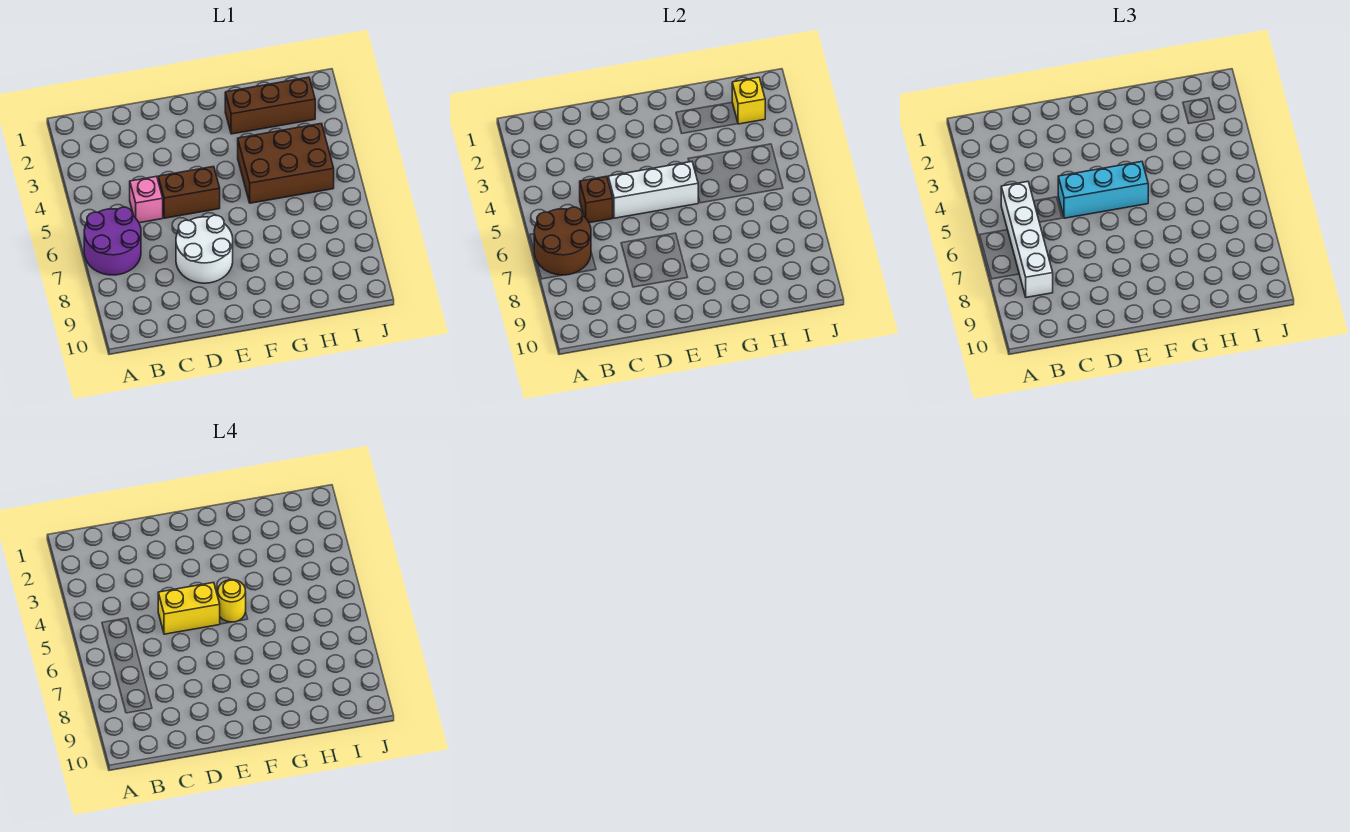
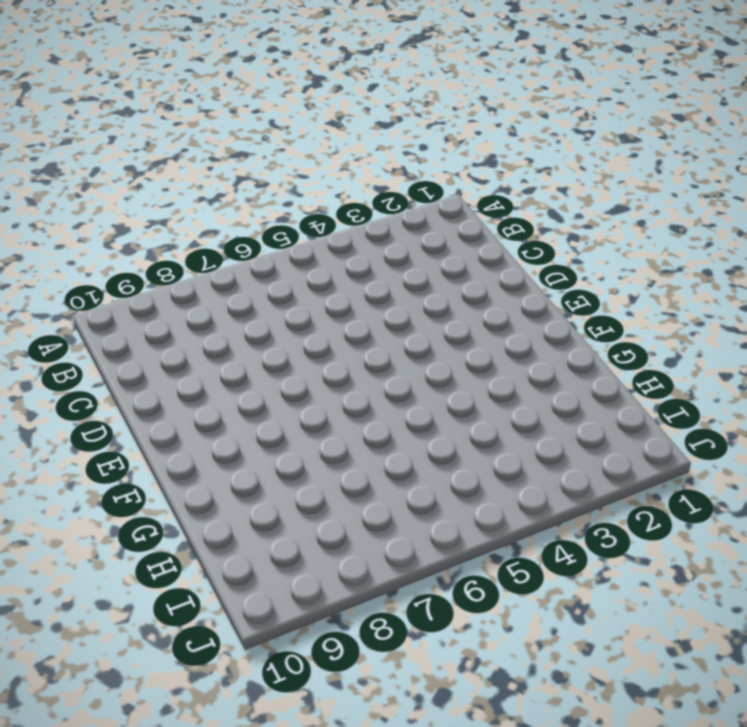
none -> purple 2x2 round brick [84,207,141,275]
none -> pink 1x1 brick [130,176,163,223]
none -> brown 1x2 brick [158,166,220,218]

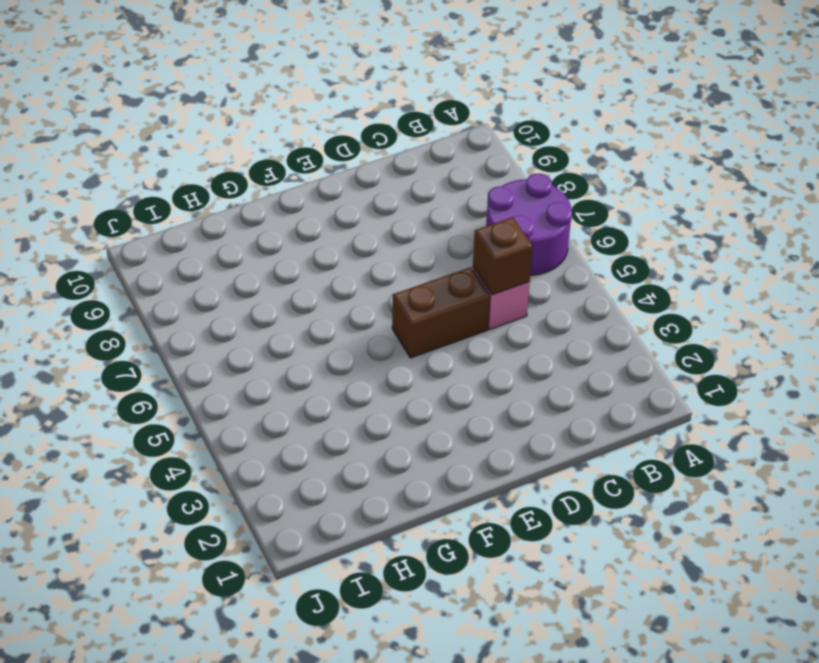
none -> white 2x2 round brick [176,215,233,283]
none -> brown 1x3 brick [225,77,315,134]
none -> brown 2x3 brick [238,124,334,203]

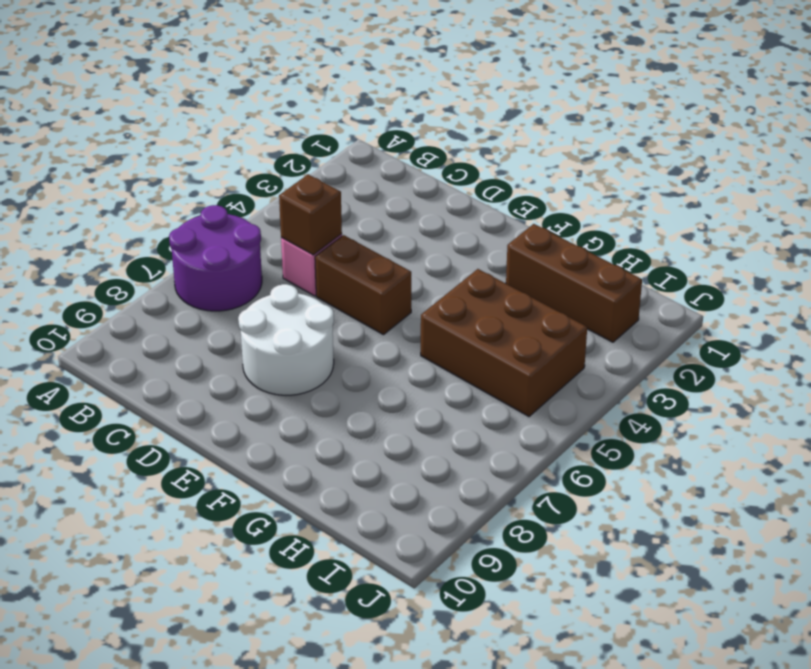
none -> brown 2x2 round brick [534,207,591,275]
none -> white 1x3 brick [608,162,698,218]
none -> yellow 1x1 brick [732,77,765,124]

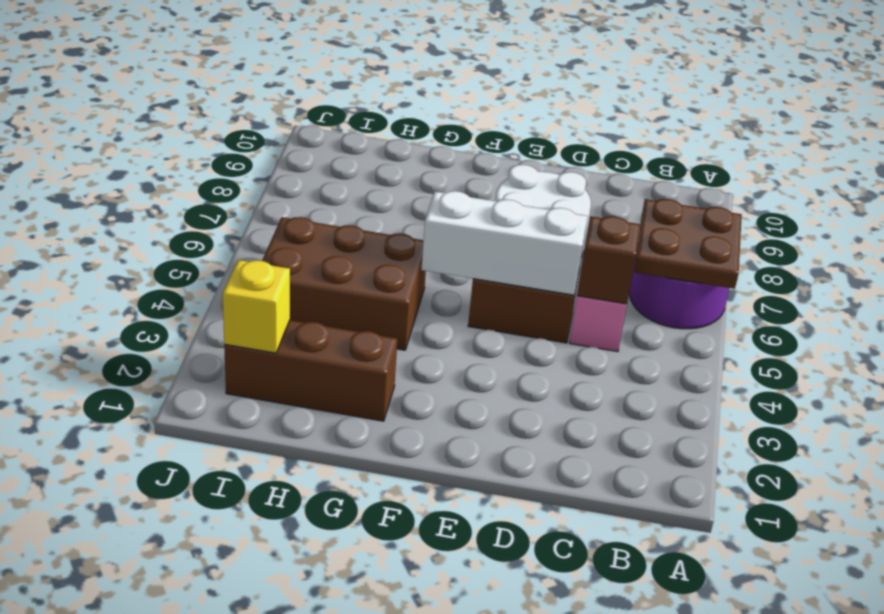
brown 2x2 plate [634,199,742,289] -> brown 2x2 round brick [534,207,591,275]
none -> white 1x4 brick [1001,182,1053,297]
none -> cyan 1x3 brick [1058,162,1148,218]
none -> yellow 1x2 brick [158,582,220,634]

